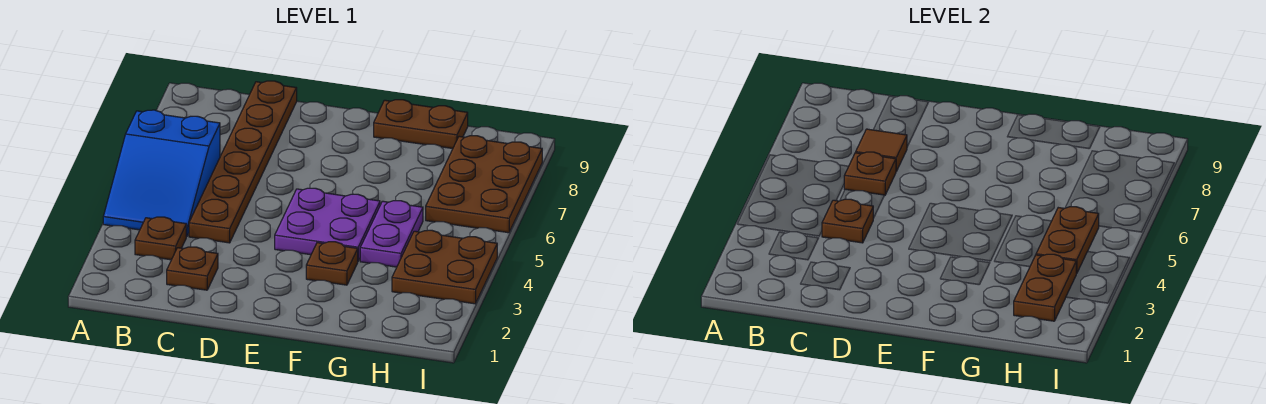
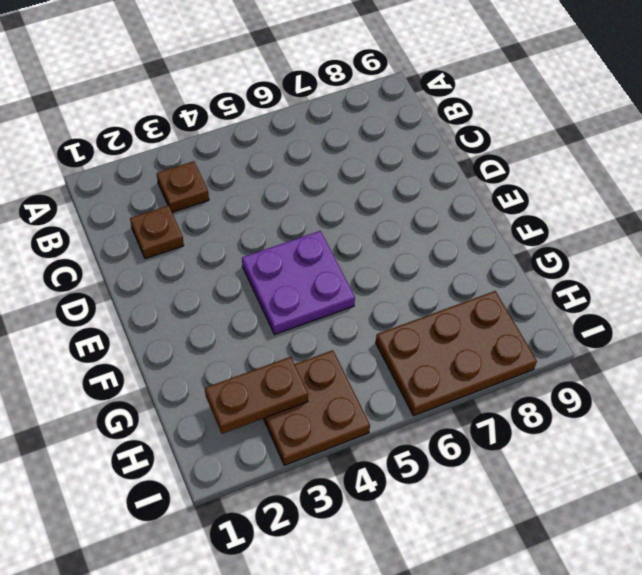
none -> blue 2x3 slope [103,110,220,237]
none -> brown 1x6 plate [189,81,297,243]
none -> brown 1x1 plate [306,242,358,285]

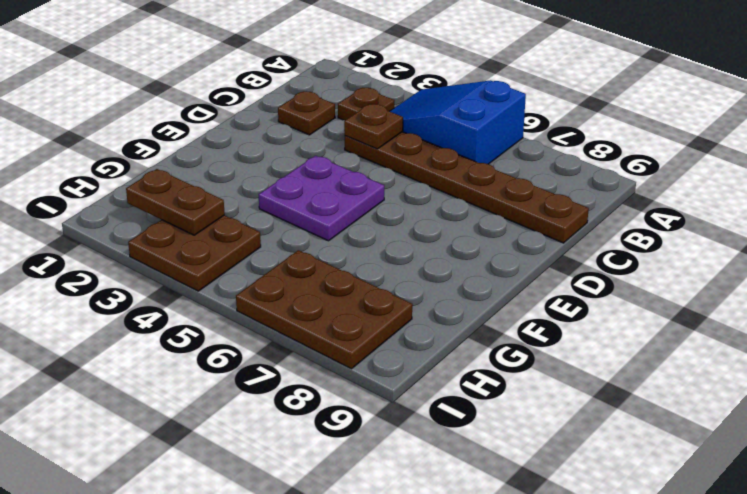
none -> brown 1x1 plate [306,242,358,285]
none -> brown 1x2 plate [374,100,468,149]
none -> purple 1x2 plate [360,201,423,267]

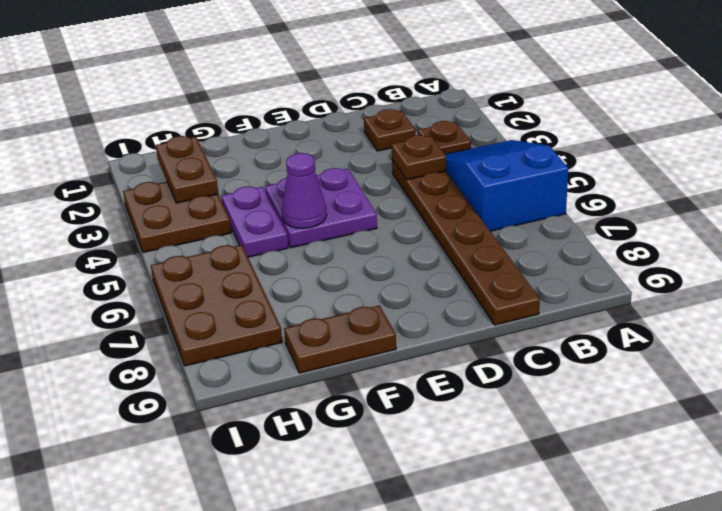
purple 1x1 cone [282,153,327,229] -> none
none -> brown 1x1 plate [306,242,358,285]
none -> brown 1x1 plate [844,152,896,195]
none -> brown 1x1 tile [856,129,907,171]

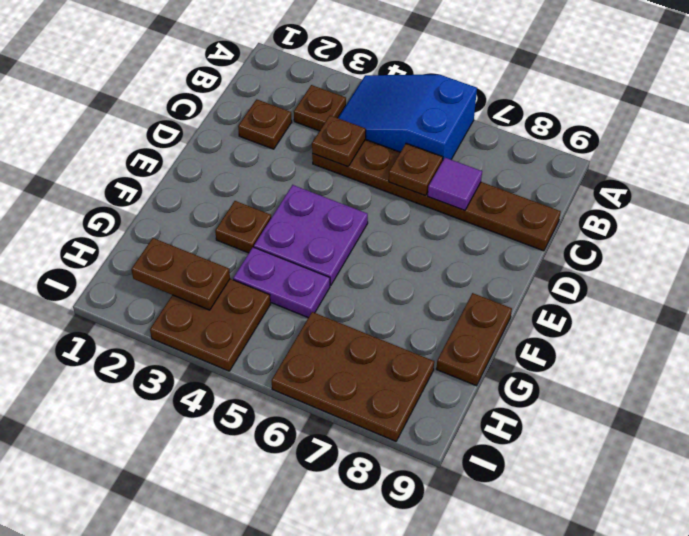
purple 1x1 tile [428,158,482,210] -> brown 1x1 tile [856,129,907,171]
none -> brown 1x2 plate [1036,207,1099,274]

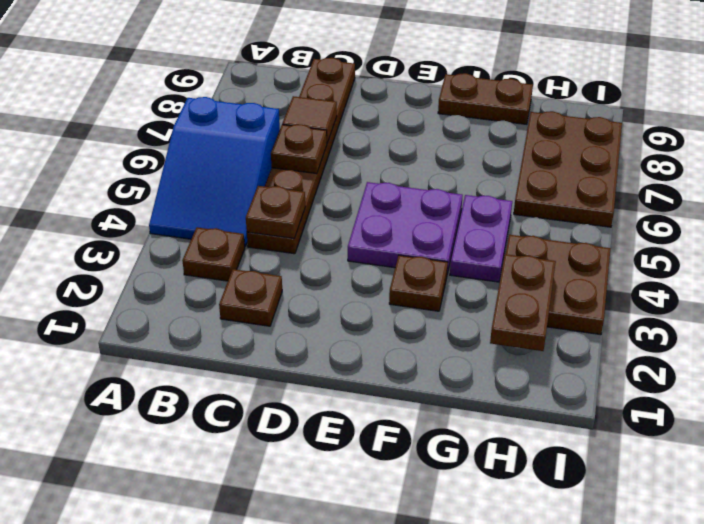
none -> brown 1x2 plate [1036,207,1099,274]

